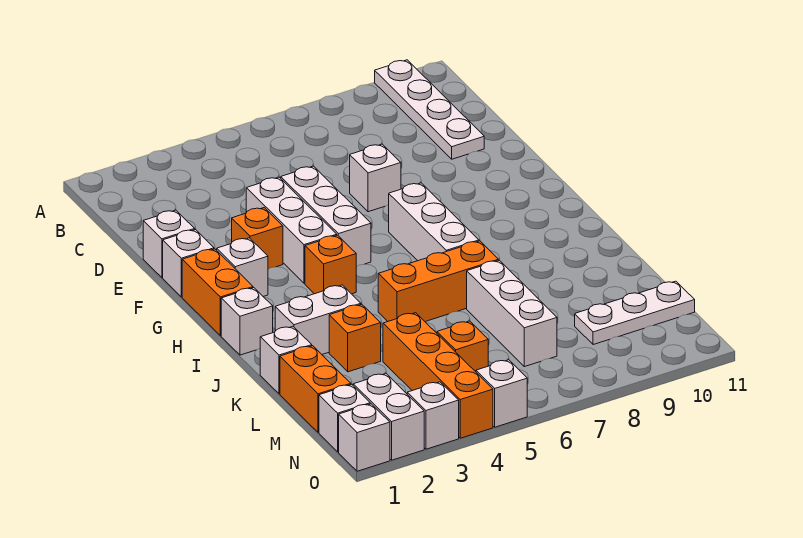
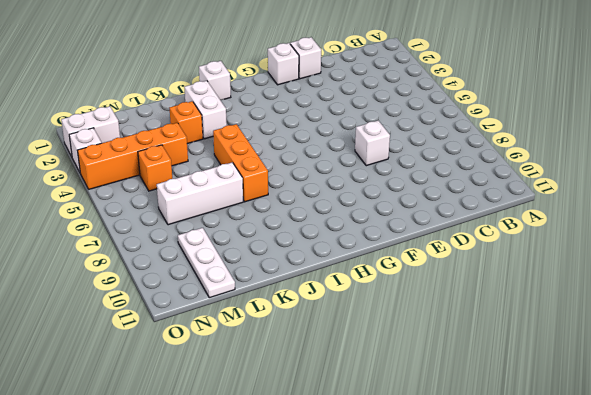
none -> white 1x4 plate [375,60,484,159]
none -> white 1x3 brick [246,177,337,283]
none -> white 1x3 brick [281,166,371,267]

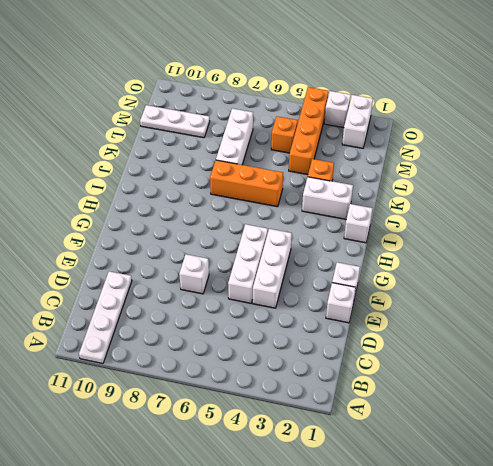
none -> orange 1x1 brick [232,208,283,269]
none -> orange 1x2 brick [182,249,253,336]
none -> white 1x1 brick [217,238,268,296]

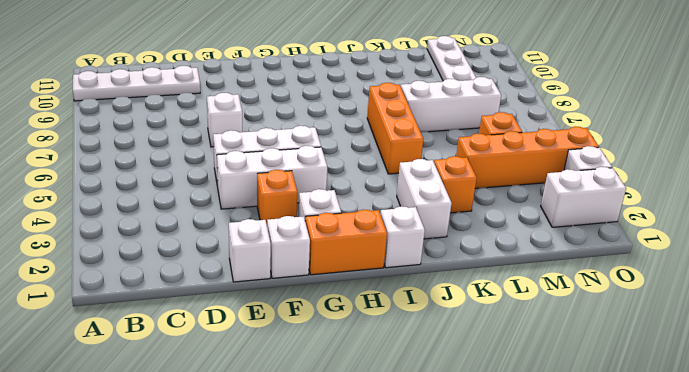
none -> white 1x3 brick [389,183,479,261]
none -> orange 1x1 brick [305,235,356,294]
none -> white 1x1 brick [260,326,312,394]

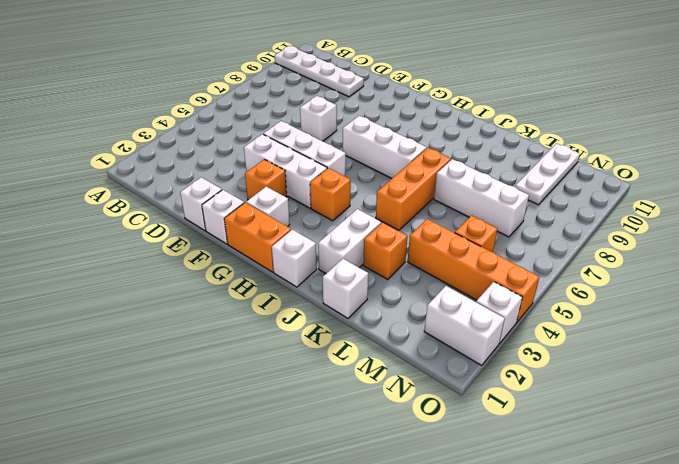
none -> orange 1x2 brick [280,346,351,433]
none -> white 1x1 brick [319,384,370,452]
none -> white 1x1 brick [339,404,390,471]

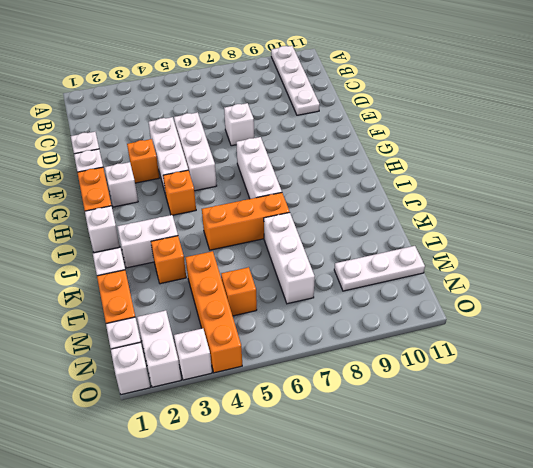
none -> white 1x1 brick [476,360,527,427]

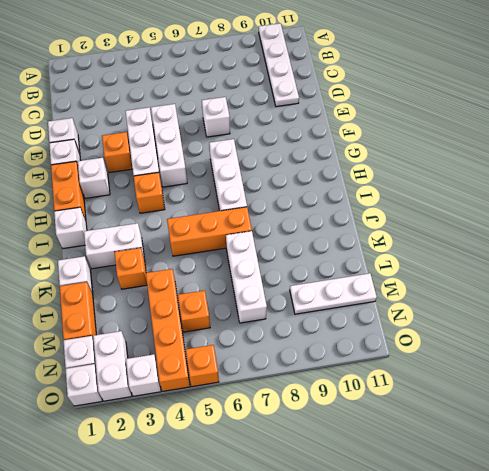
orange 1x1 brick [186,345,219,387] -> white 1x1 brick [476,360,527,427]

